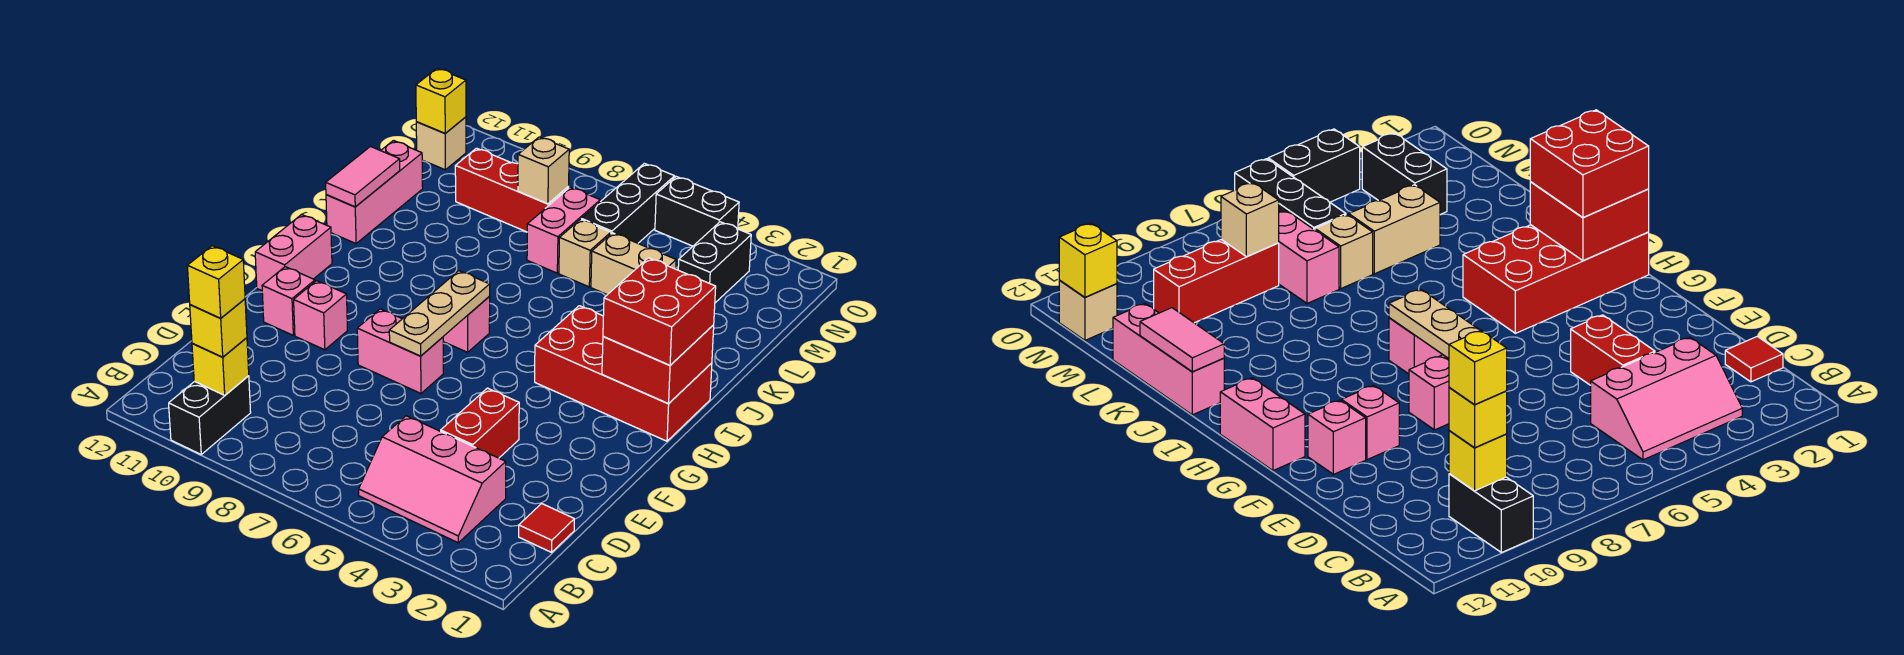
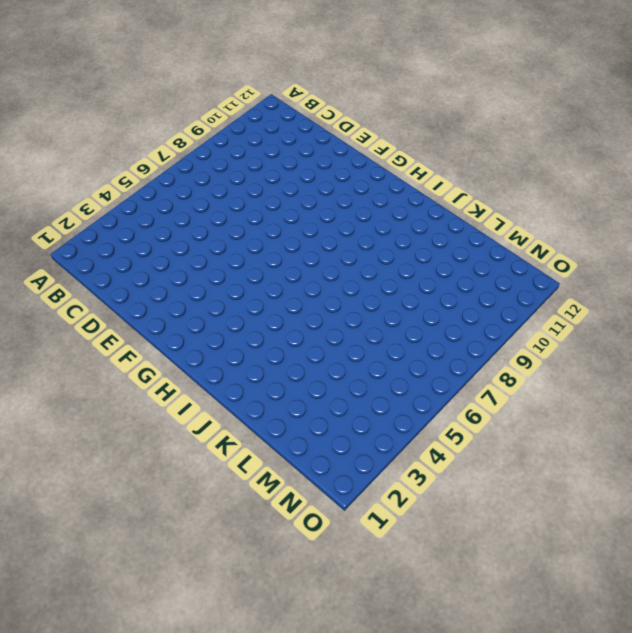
none -> black 1x2 brick [169,376,251,454]
none -> pink 2x3 slope [359,416,506,543]
none -> red 1x1 tile [519,504,574,552]

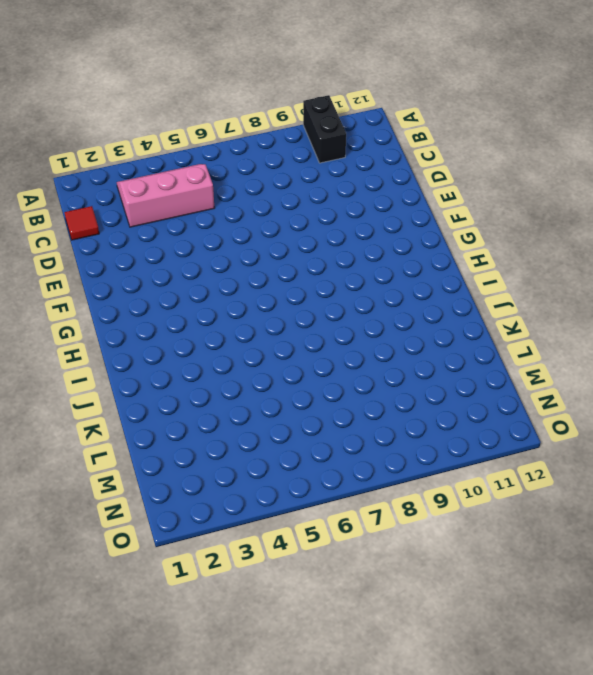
none -> red 1x2 brick [441,388,519,458]
none -> pink 1x2 brick [357,309,443,393]
none -> pink 1x1 brick [294,281,347,350]

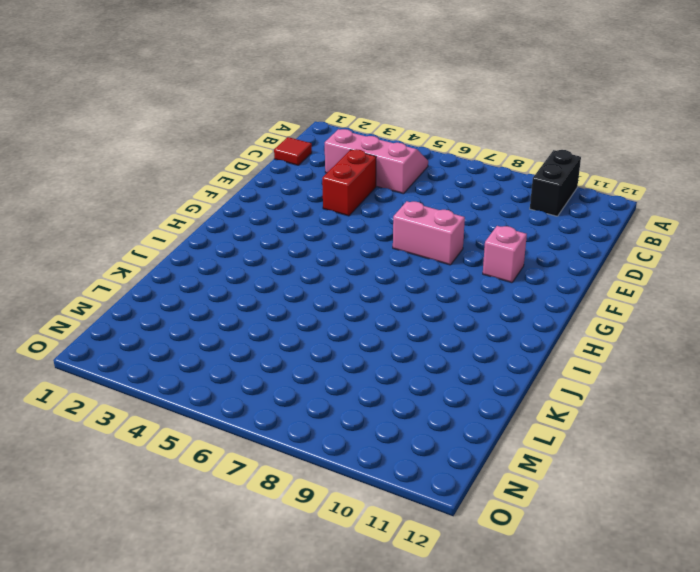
none -> pink 1x1 brick [262,267,315,335]
none -> pink 1x2 brick [255,215,332,291]
none -> red 2x4 brick [535,306,712,441]

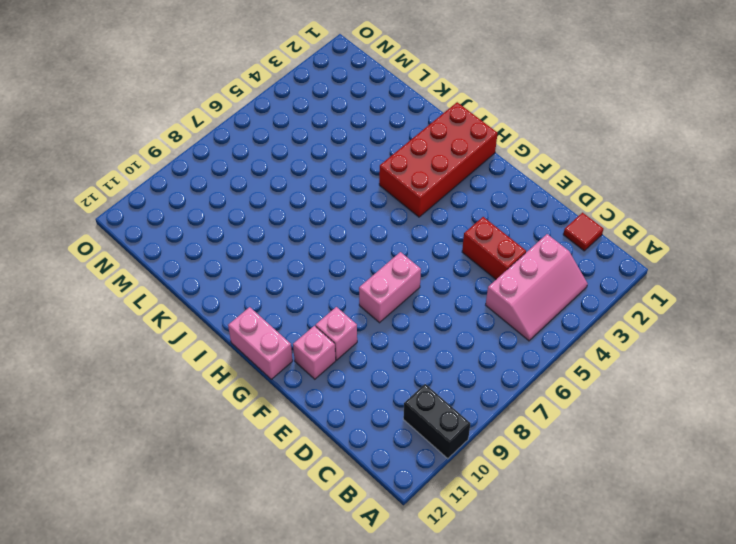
none -> pink 1x1 brick [443,297,490,352]
none -> pink 1x3 brick [326,141,423,244]
none -> tan 1x2 brick [591,233,676,295]

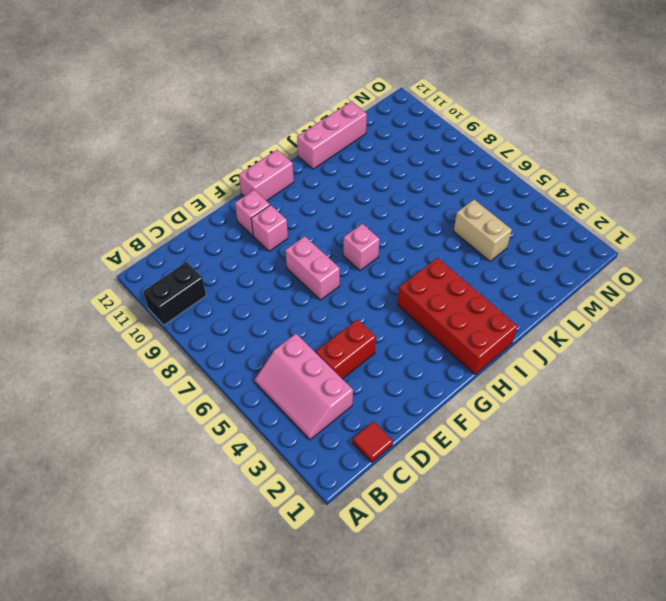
none -> tan 1x1 brick [559,219,611,287]
none -> pink 1x2 brick [527,187,600,273]
none -> black 1x2 brick [678,222,751,303]

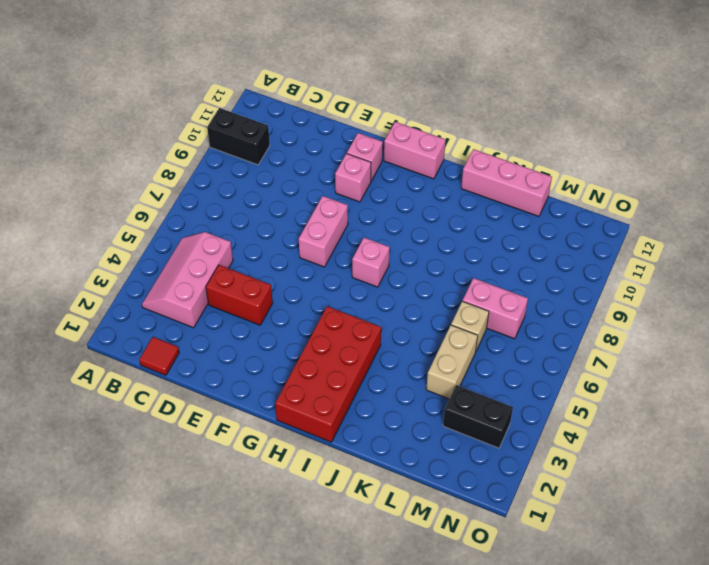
none -> black 1x3 brick [581,163,675,243]
none -> red 1x3 brick [455,148,569,232]
none -> tan 1x1 brick [416,117,466,170]

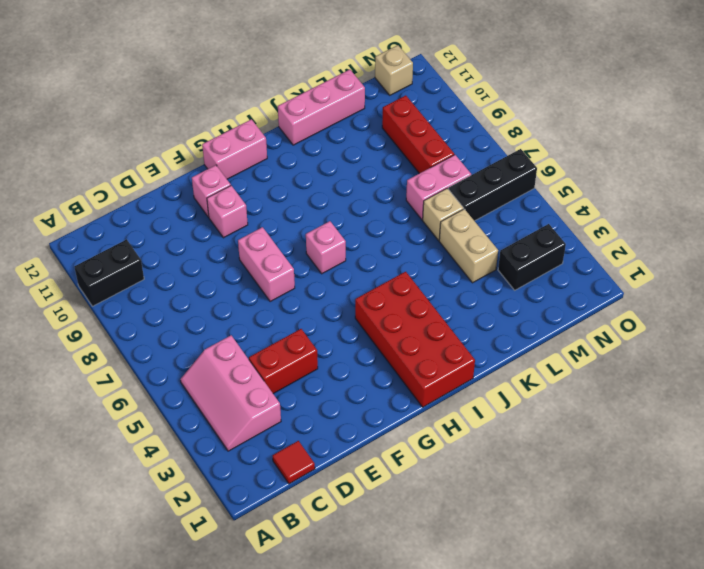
none -> black 1x2 brick [655,177,739,246]
none -> yellow 1x1 brick [192,338,249,395]
none -> tan 1x3 plate [389,271,490,356]

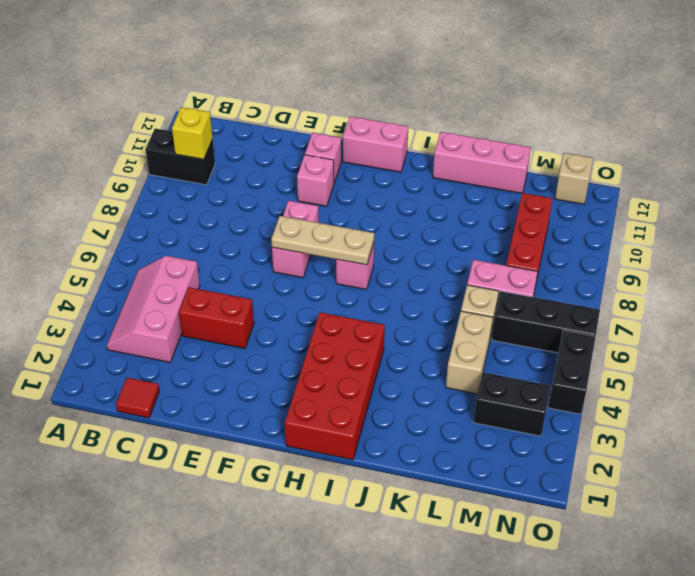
none -> red 2x2 brick [602,325,714,404]
none -> pink 1x2 tile [326,147,400,207]
none -> tan 1x1 brick [518,137,569,204]

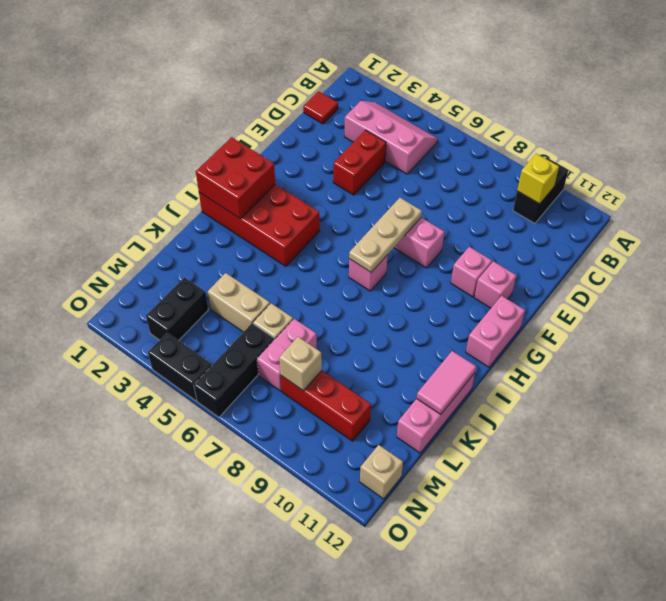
none -> yellow 1x1 brick [416,68,466,133]
none -> yellow 1x1 brick [190,299,247,357]
none -> red 2x2 brick [603,258,716,365]

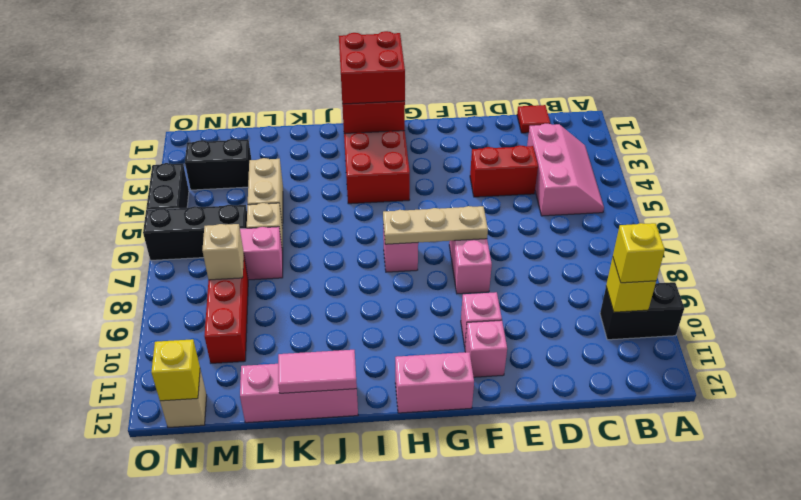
none -> yellow 1x1 brick [187,246,245,318]

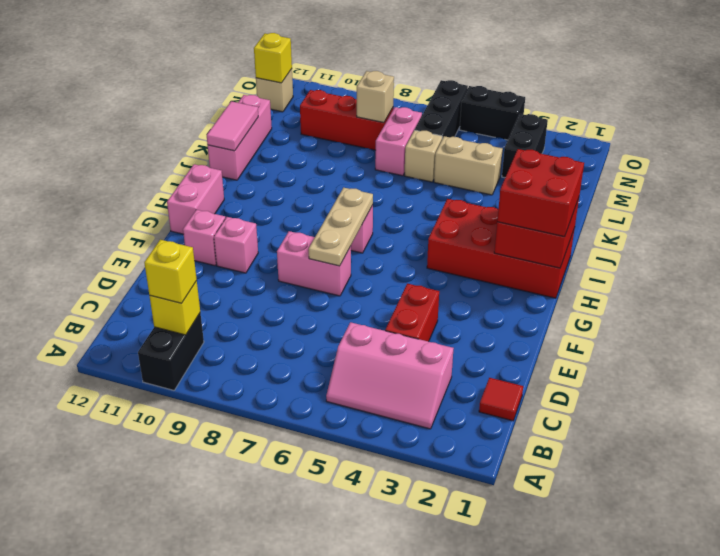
none -> yellow 1x1 brick [187,246,245,318]

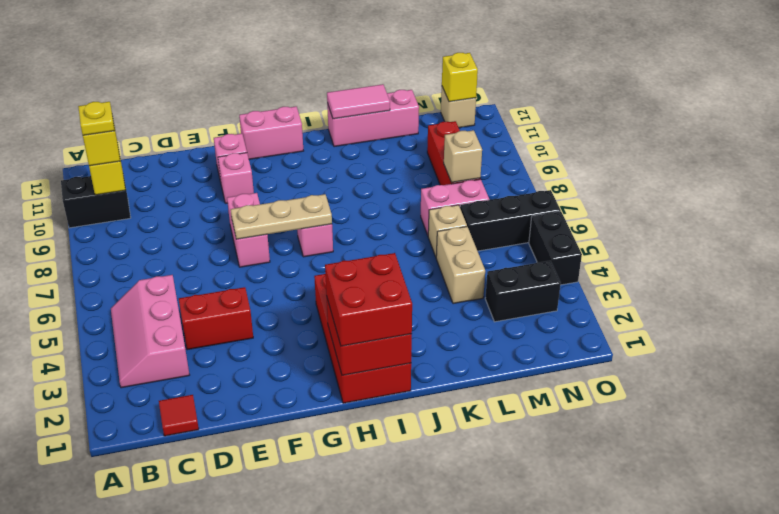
yellow 1x1 plate [78,102,115,135] -> yellow 1x1 brick [187,246,245,318]

